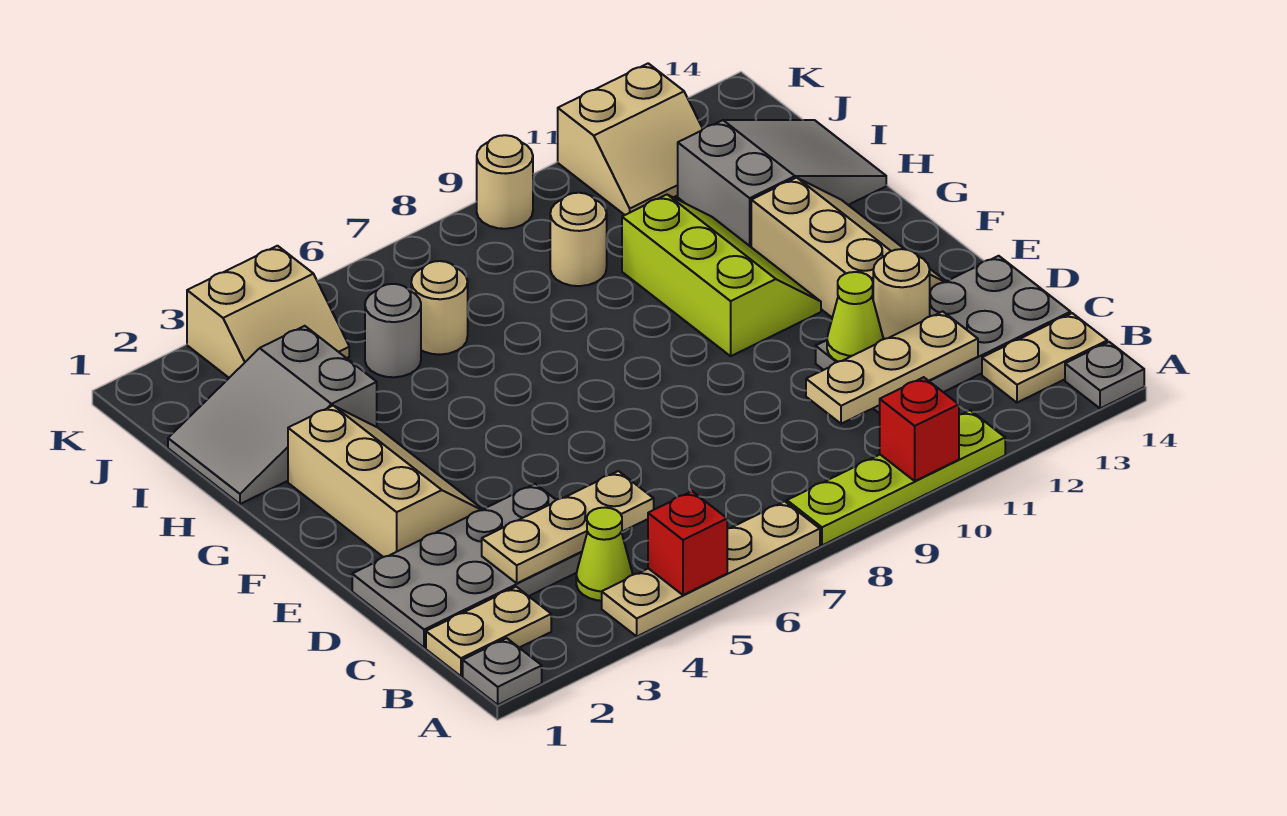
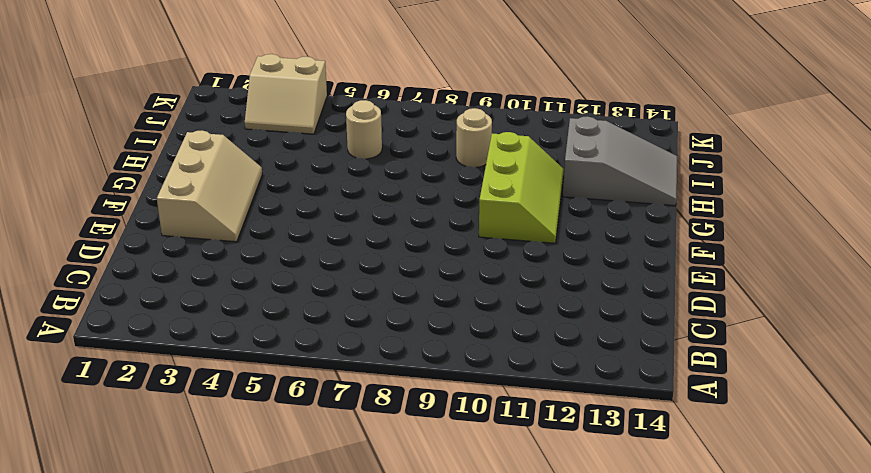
none -> grey 1x1 plate [463,638,542,705]
none -> tan 1x4 plate [602,501,820,636]
none -> lime 1x4 plate [787,410,1005,545]

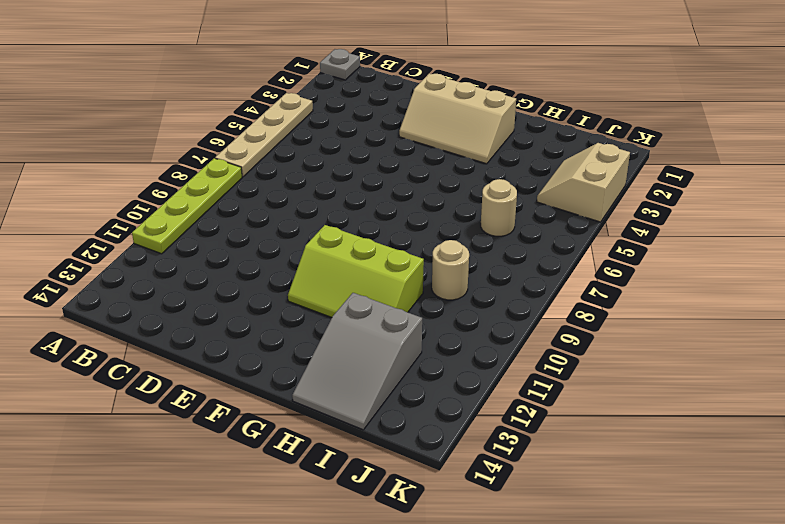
none -> grey 1x1 plate [1065,342,1144,409]
none -> tan 1x2 plate [426,587,551,676]
none -> lime 1x1 cone [576,508,633,601]

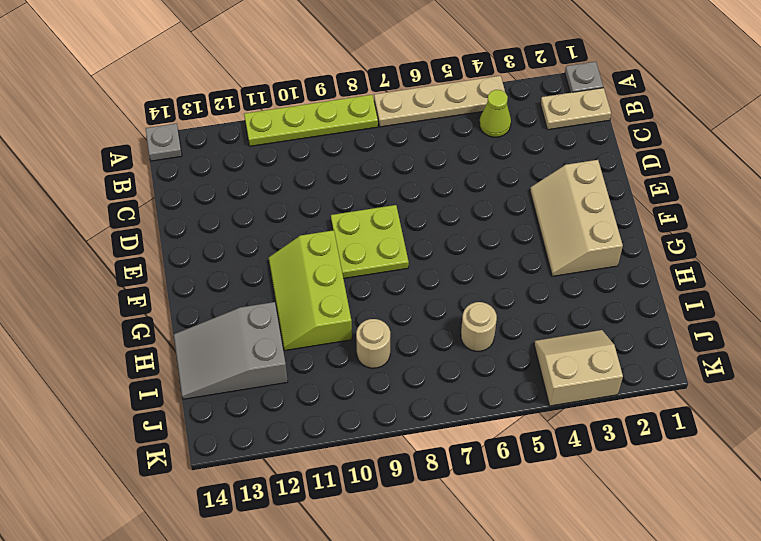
lime 2x2 plate [331,205,409,279] -> none
none -> tan 1x2 plate [982,313,1107,403]
none -> grey 2x4 plate [352,484,582,648]
none -> grey 2x4 plate [816,256,1071,414]

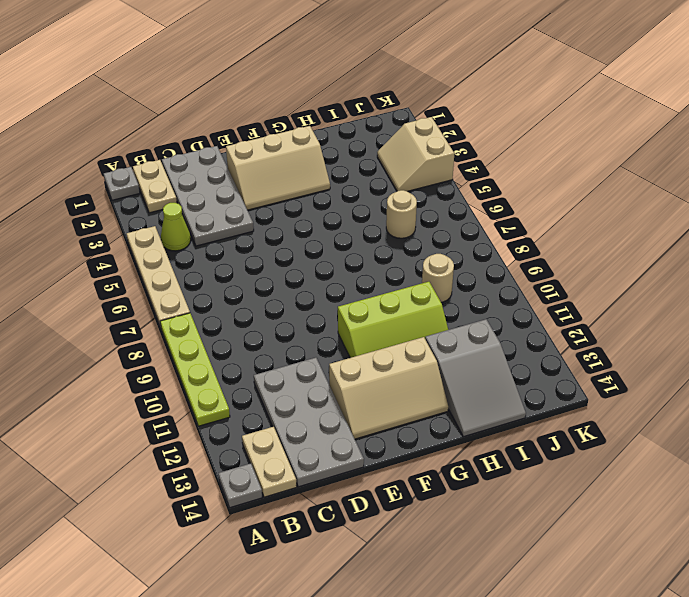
none -> grey 2x3 slope [168,326,377,504]
none -> grey 1x1 round brick [365,284,421,377]
none -> tan 2x2 slope [558,63,703,215]

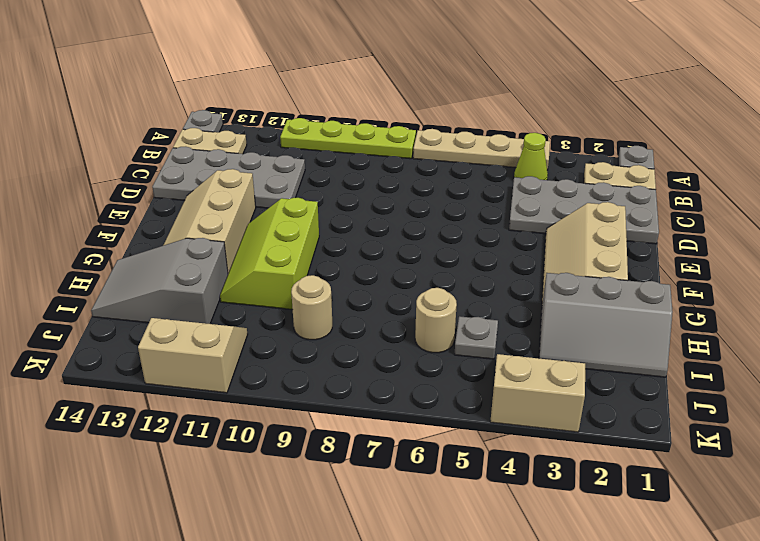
grey 2x3 slope [539,273,673,377] -> grey 2x3 slope turned to [168,326,377,504]
grey 1x1 plate [454,316,498,359] -> grey 1x1 round brick [365,284,421,377]
none -> tan 1x1 round brick [477,135,533,229]
none -> red 1x1 brick [648,491,727,595]
none -> red 1x1 brick [880,377,959,481]

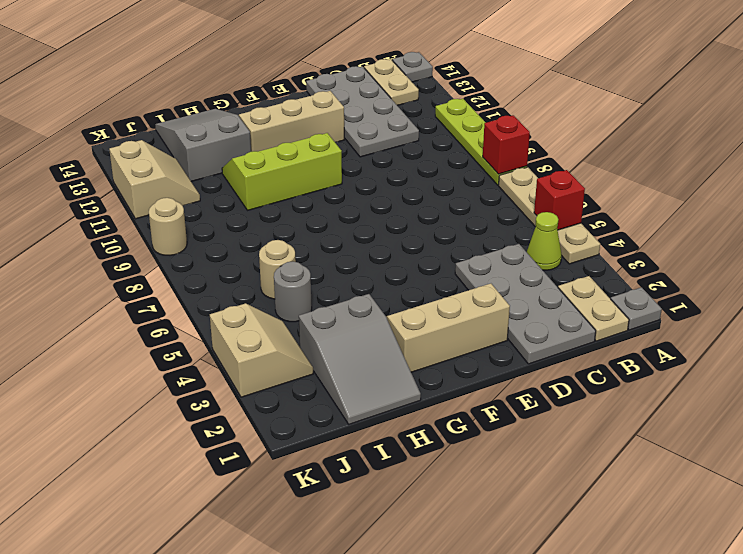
red 1x1 brick [483,115,530,174] -> red 1x1 brick moved to [880,377,959,481]
none -> tan 1x1 round brick [550,193,607,286]
none -> tan 1x3 plate [482,471,654,583]
none -> tan 1x3 plate [806,311,978,424]

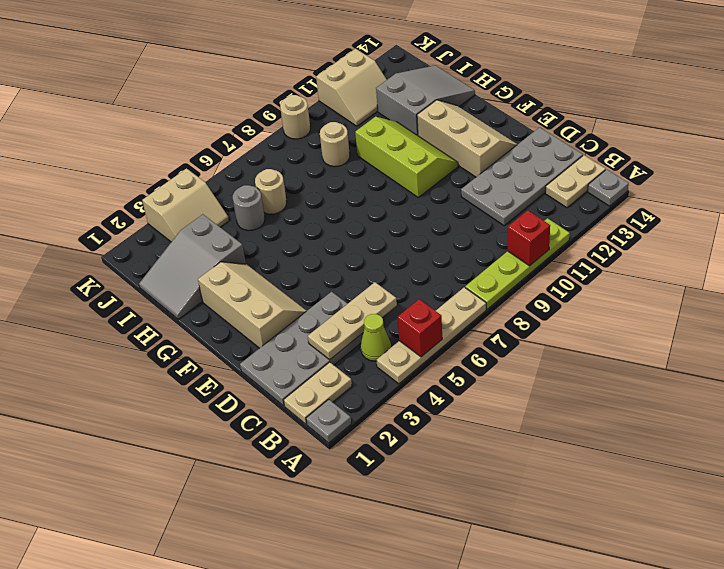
none -> tan 1x3 plate [806,311,978,424]
none -> lime 1x1 cone [827,272,883,362]
none -> tan 1x1 round brick [873,249,930,339]

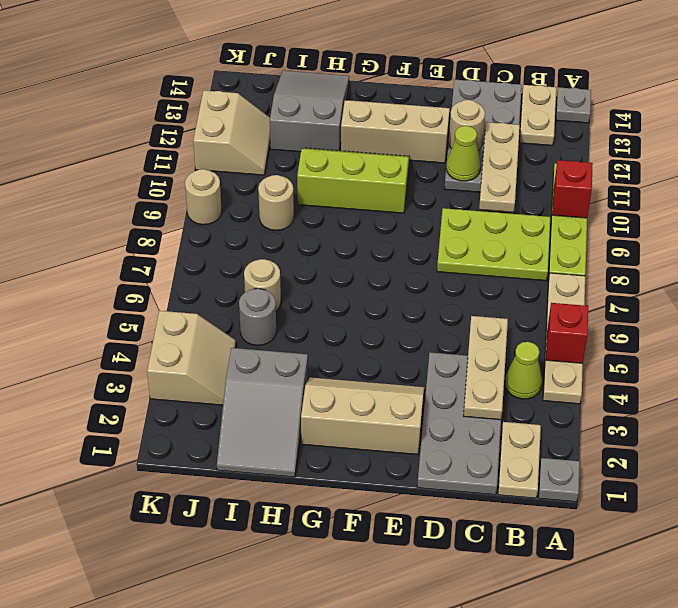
lime 2x3 plate [437,208,550,281] -> none

